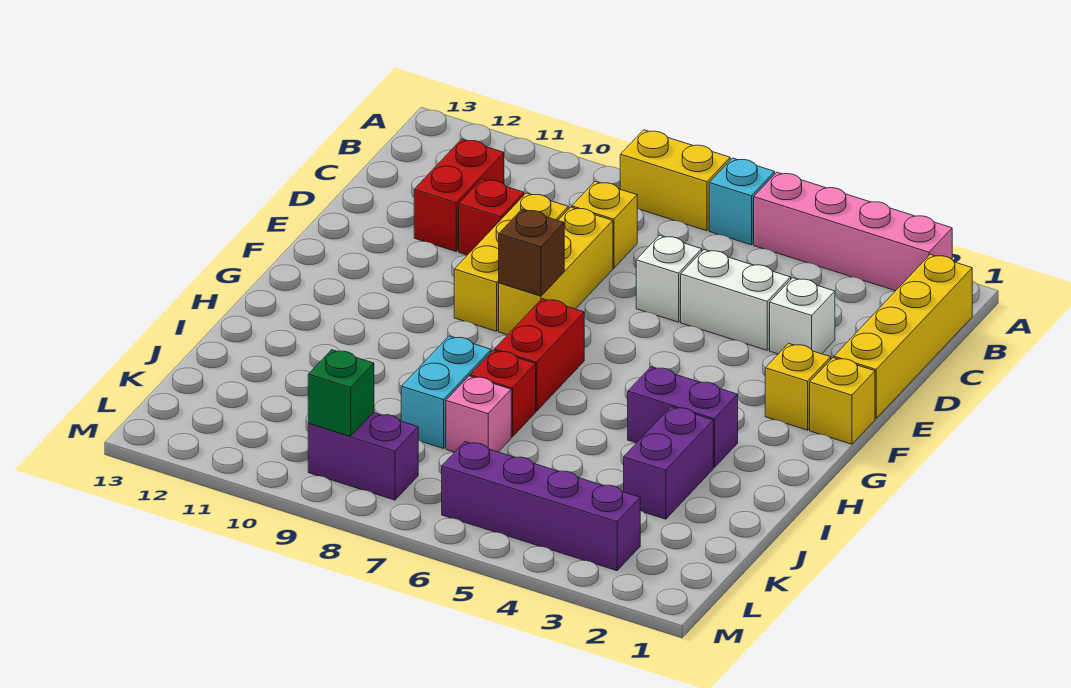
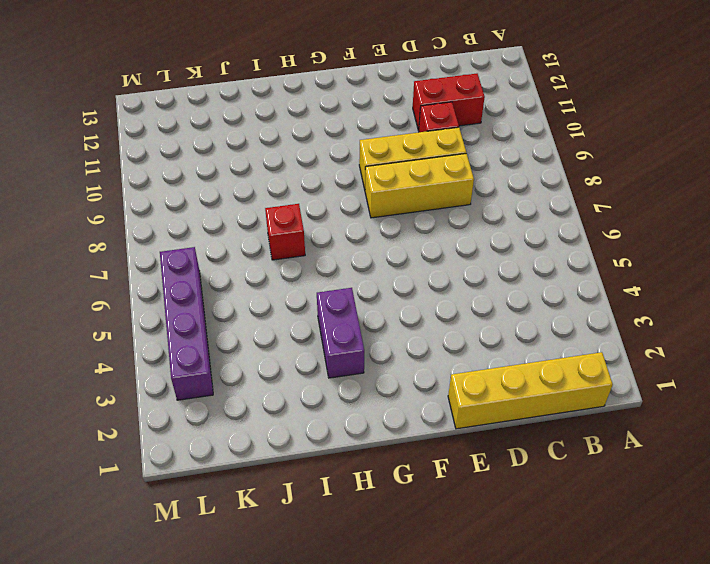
none -> pink 1x4 brick [754,172,952,291]
none -> cyan 1x1 brick [709,158,775,245]
none -> yellow 1x2 brick [620,130,730,231]

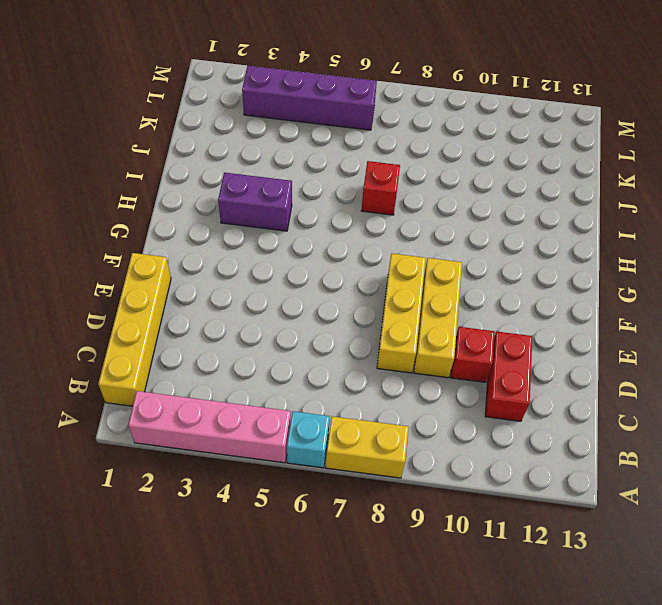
none -> yellow 1x1 brick [572,182,637,268]
none -> white 1x1 brick [770,278,835,354]
none -> white 1x2 brick [681,250,791,350]

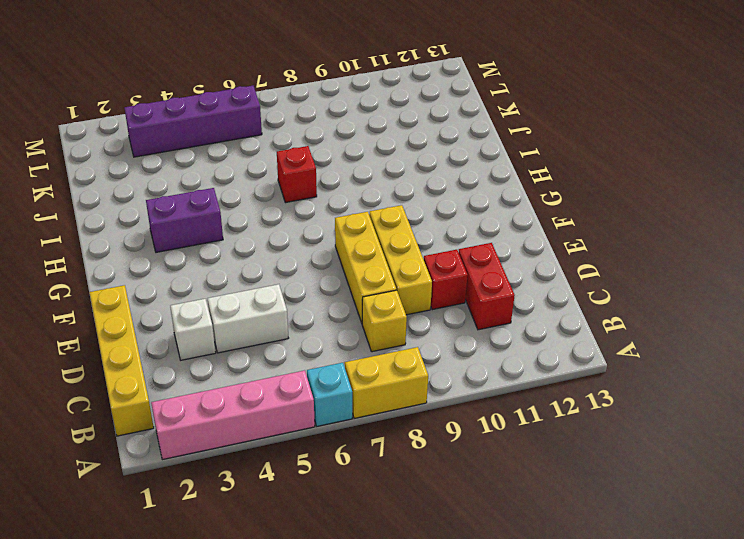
none -> white 1x1 brick [636,235,702,322]
none -> yellow 1x1 brick [810,358,875,444]
none -> yellow 1x1 brick [765,343,831,430]

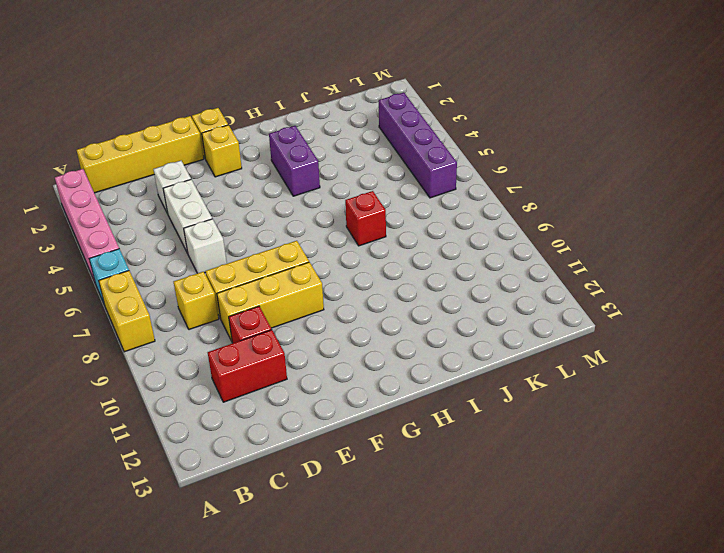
none -> red 1x2 brick [495,299,584,411]
none -> purple 1x2 brick [624,407,713,519]
none -> cyan 1x2 brick [401,336,491,449]

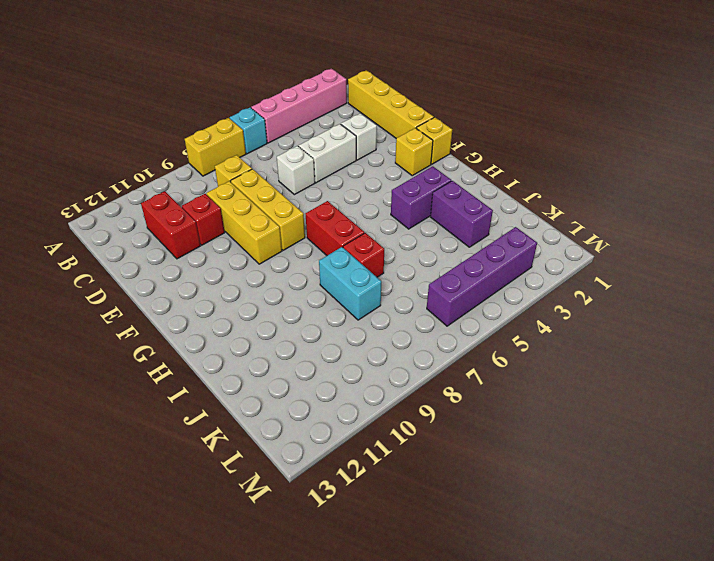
none -> pink 1x1 brick [446,376,511,452]
none -> purple 1x2 brick [308,412,418,500]
none -> brown 1x1 brick [499,209,564,296]

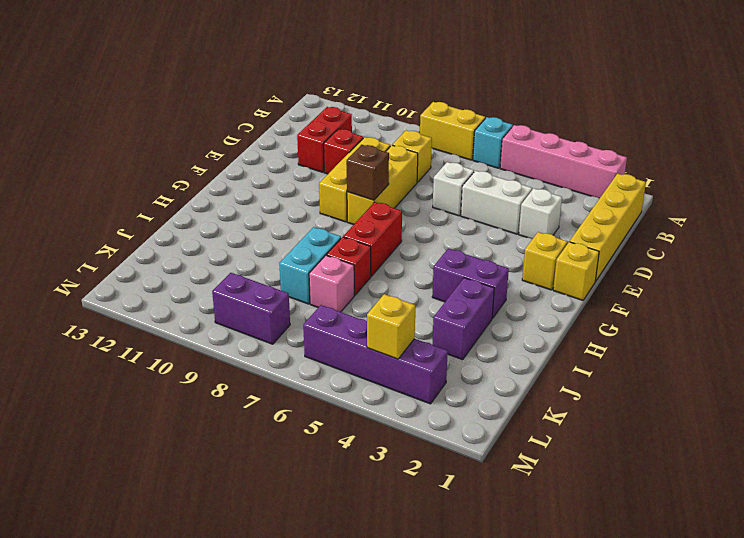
yellow 1x1 brick [367,294,415,359] -> none
none -> green 1x1 brick [308,350,374,436]

